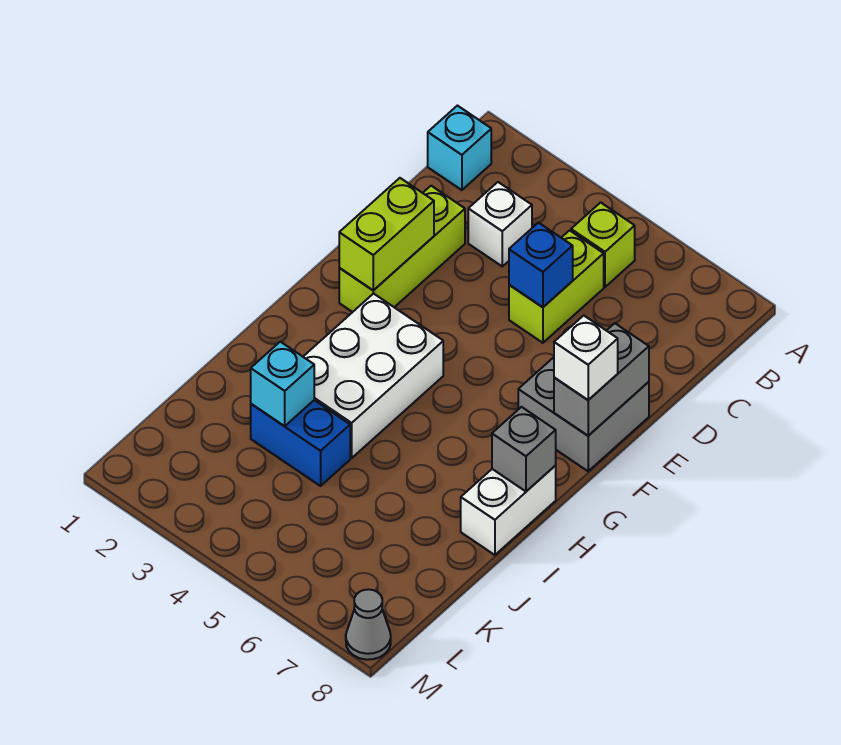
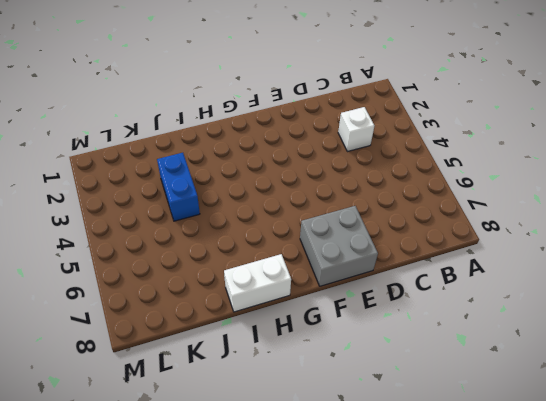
none -> cyan 1x1 brick [428,106,491,190]
none -> lime 1x1 brick [571,202,635,287]
none -> lime 1x2 brick [509,230,604,343]

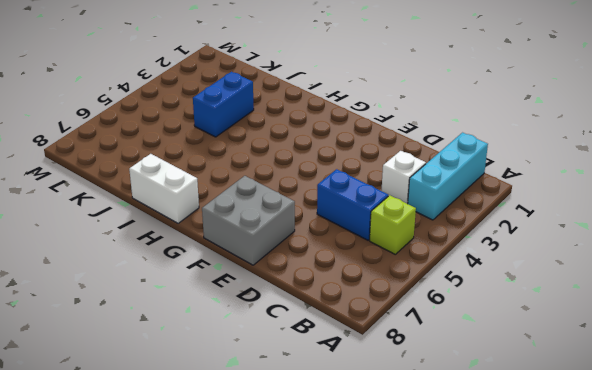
cyan 1x3 brick [408,133,488,220] -> cyan 1x1 brick [428,106,491,190]
blue 1x2 brick [317,169,388,240] -> lime 1x2 brick [509,230,604,343]
none -> lime 1x3 brick [339,186,465,312]
none -> white 2x3 brick [303,293,443,458]
none -> grey 1x1 cone [346,589,391,660]

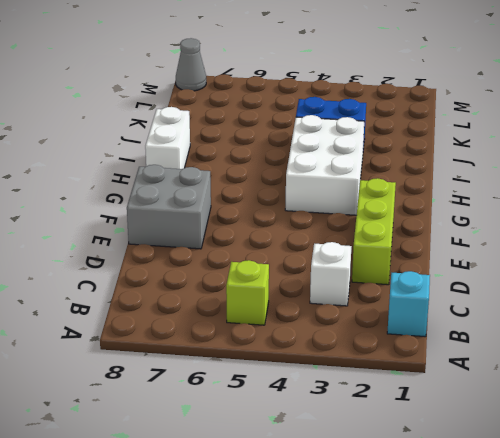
none -> lime 1x2 brick [509,230,604,343]
none -> blue 1x1 brick [509,223,573,307]
none -> lime 1x2 brick [339,178,434,290]

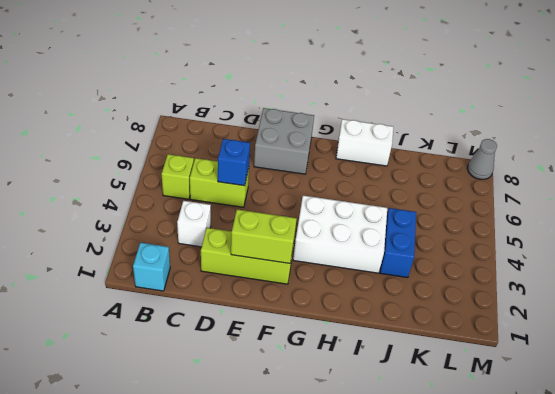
none -> grey 1x2 brick [554,323,649,436]
none -> grey 1x1 brick [492,407,556,491]
none -> cyan 1x1 brick [251,342,314,426]

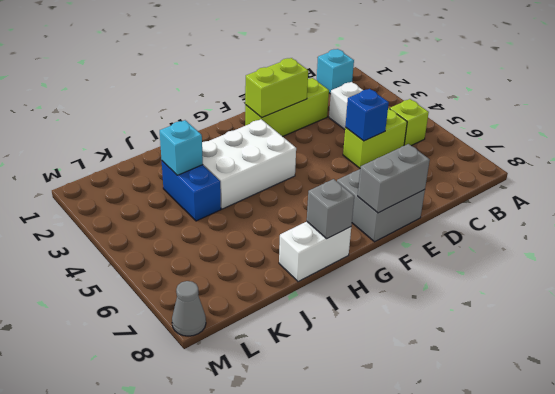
none -> white 1x1 brick [554,316,618,400]

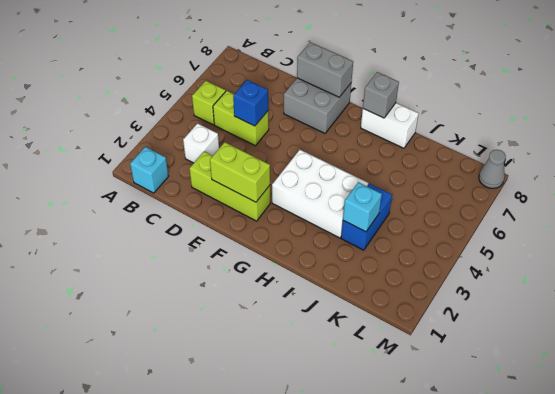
none -> white 1x1 brick [554,316,618,400]

